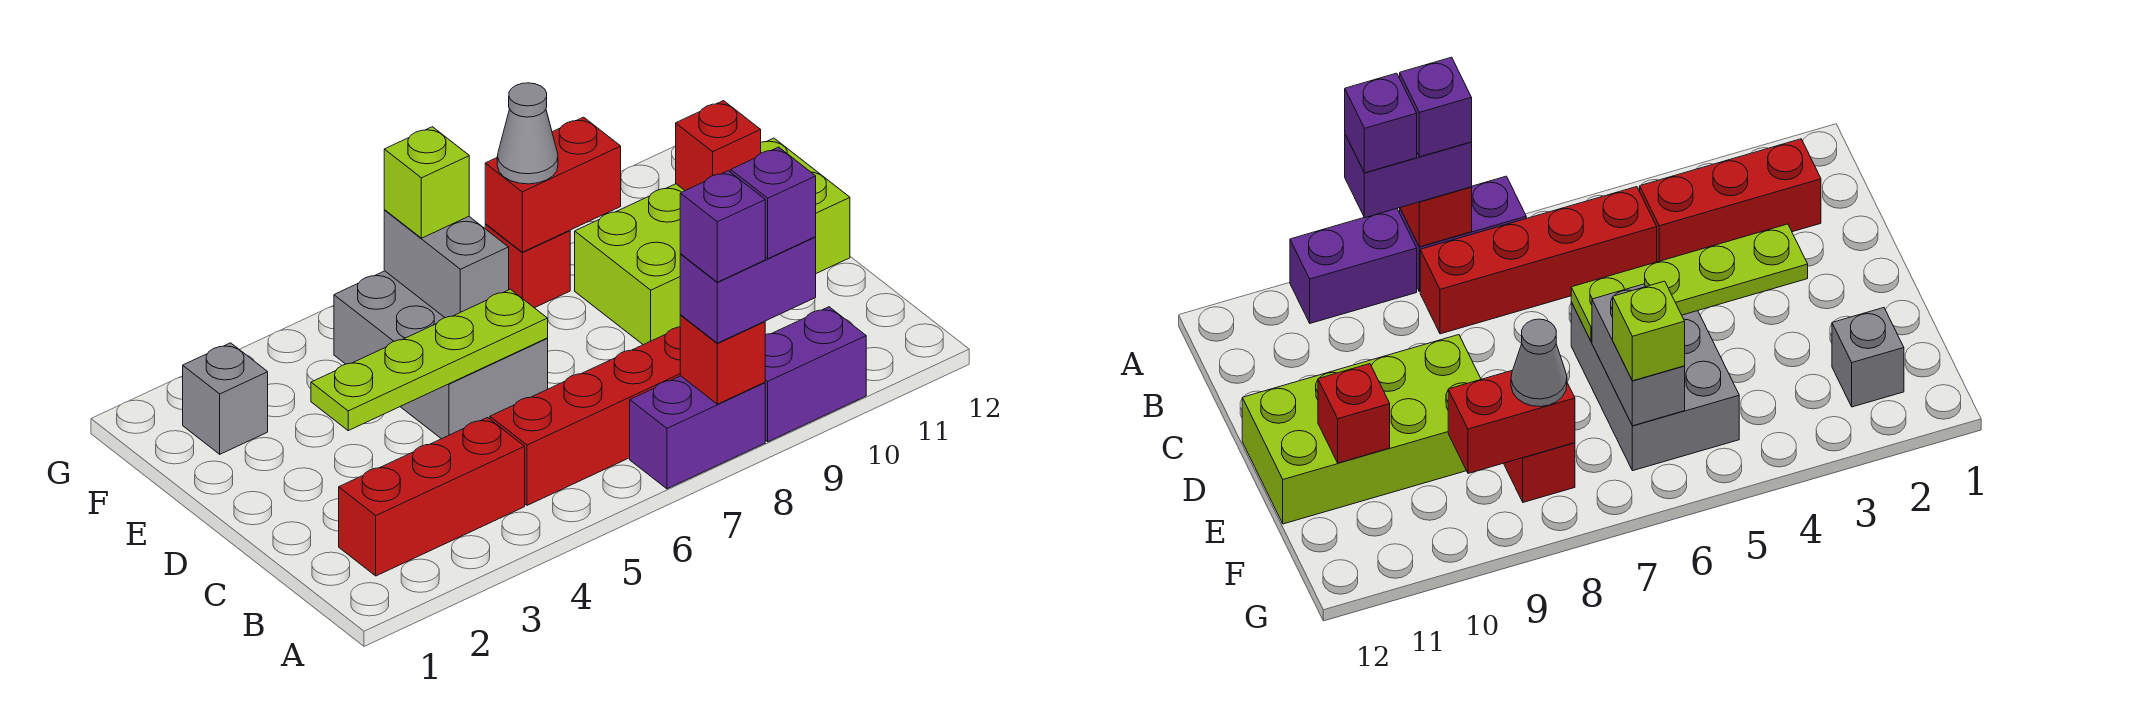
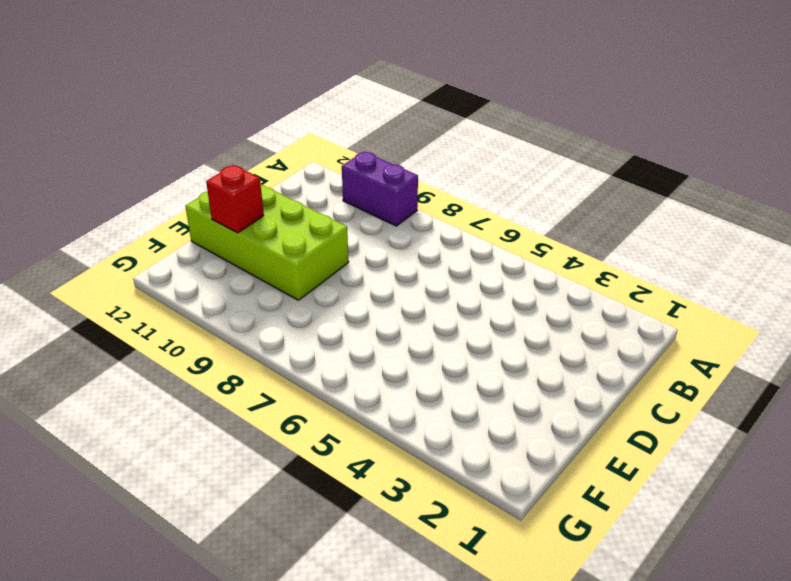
none -> purple 1x2 brick [630,376,765,489]
none -> red 1x3 brick [339,418,525,576]
none -> red 1x4 brick [490,327,680,505]

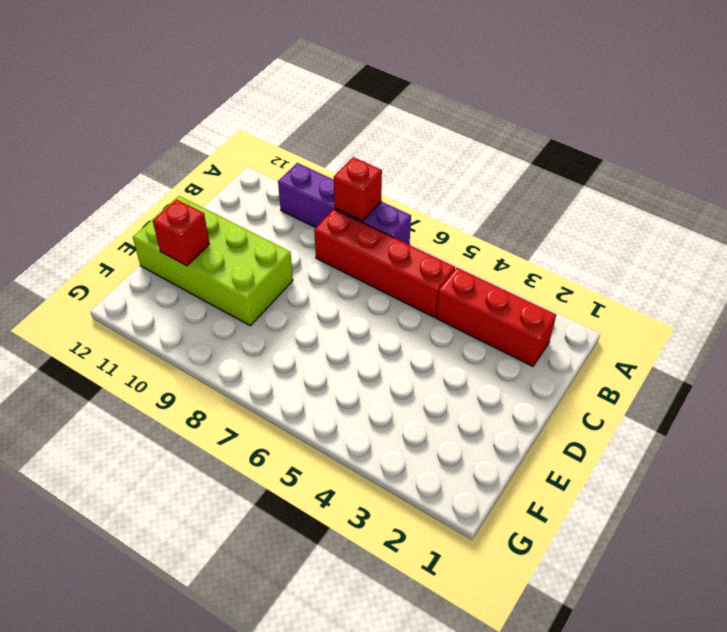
none -> grey 2x3 brick [334,271,548,439]
none -> grey 1x1 brick [183,343,268,454]
none -> red 1x1 brick [485,224,570,308]

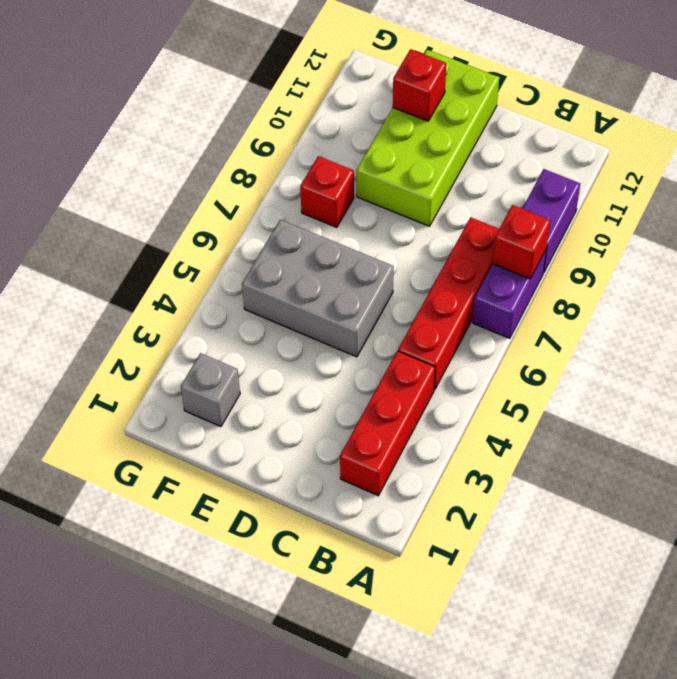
none -> lime 1x4 plate [311,289,548,431]
none -> grey 1x2 brick [384,210,509,318]
none -> red 1x2 brick [485,117,621,252]

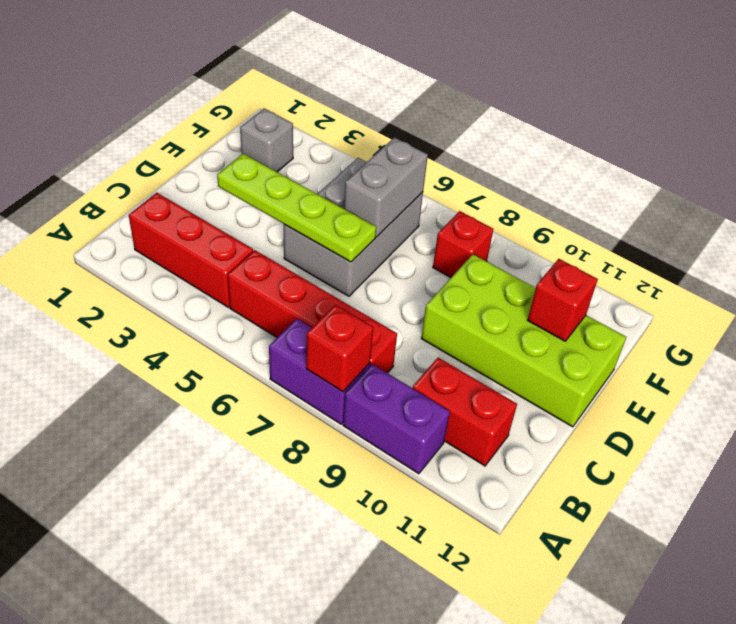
red 1x2 brick [413,358,517,466] -> red 1x2 brick moved to [485,117,621,252]
none -> purple 1x2 brick [680,237,816,343]
none -> lime 1x1 brick [384,127,469,238]
none -> grey 1x1 cone [497,83,558,184]

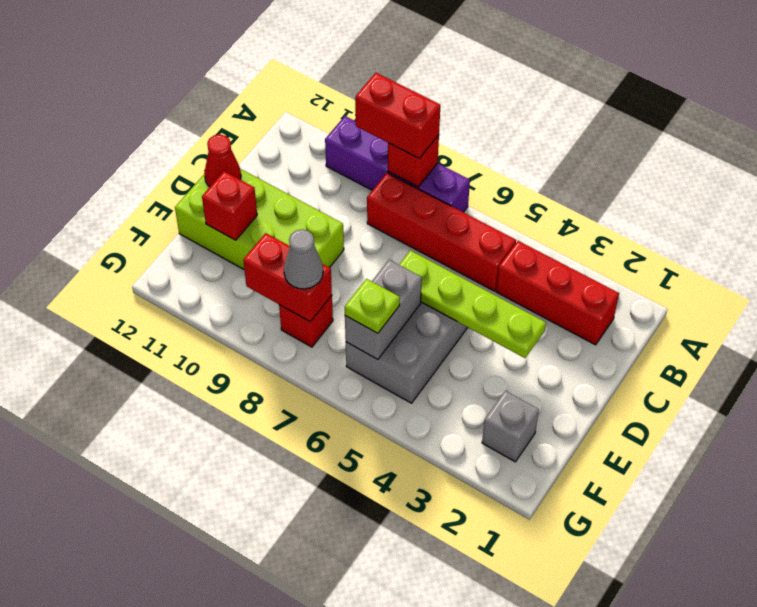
red 1x2 brick [355,73,440,158] -> purple 1x2 brick [680,237,816,343]
red 1x1 cone [204,134,241,187] -> none
lime 1x1 plate [345,279,400,333] -> lime 1x1 brick [384,127,469,238]
none -> purple 1x1 brick [680,171,765,282]
none -> purple 1x1 brick [731,147,816,259]

